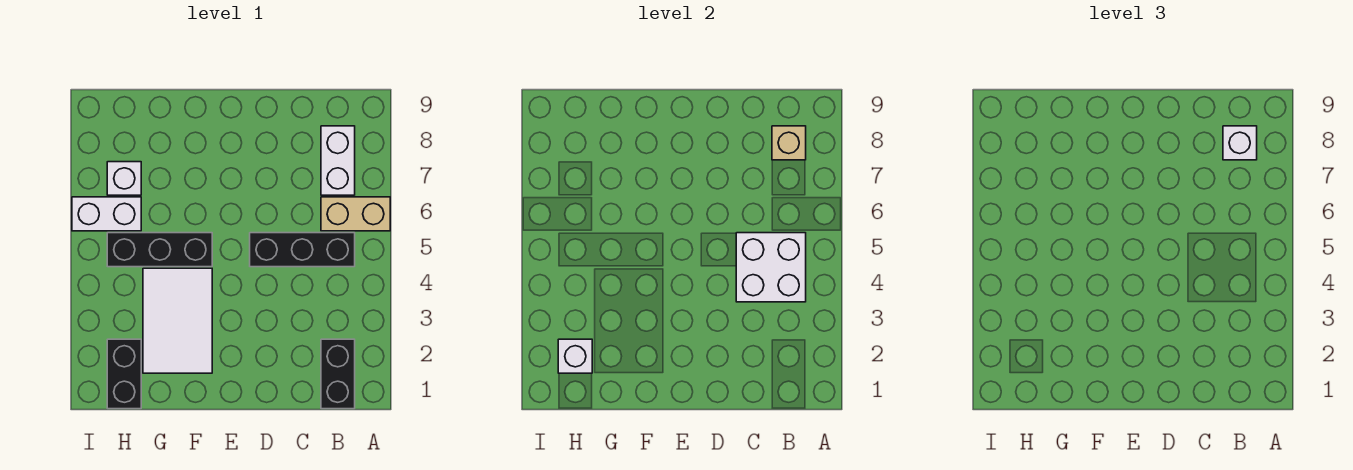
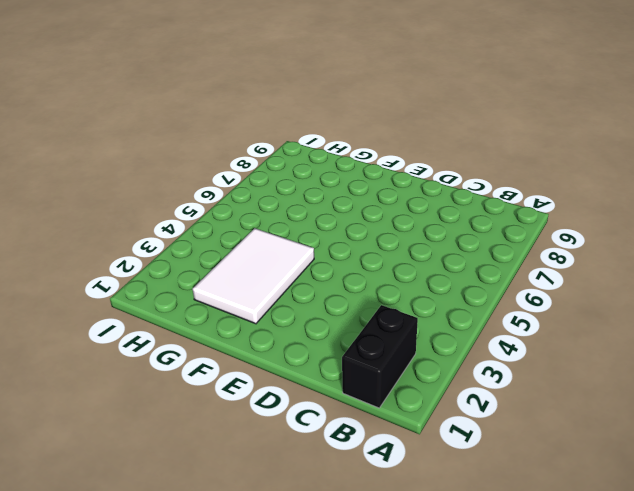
none -> tan 1x2 brick [321,197,390,231]
none -> black 1x3 brick [250,233,355,267]
none -> white 1x2 brick [321,126,355,195]

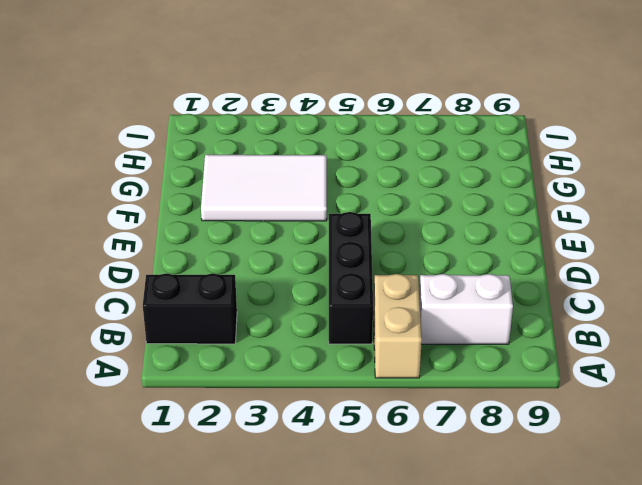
none -> black 1x3 brick [107,233,212,267]
none -> black 1x2 brick [107,339,141,409]
none -> white 1x2 brick [72,197,141,231]

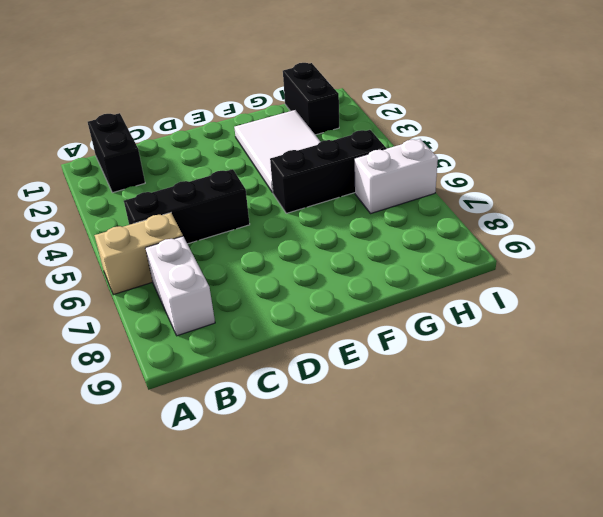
none -> white 1x1 brick [107,162,141,195]
none -> white 2x2 brick [736,233,806,302]
none -> tan 1x1 brick [772,126,806,160]

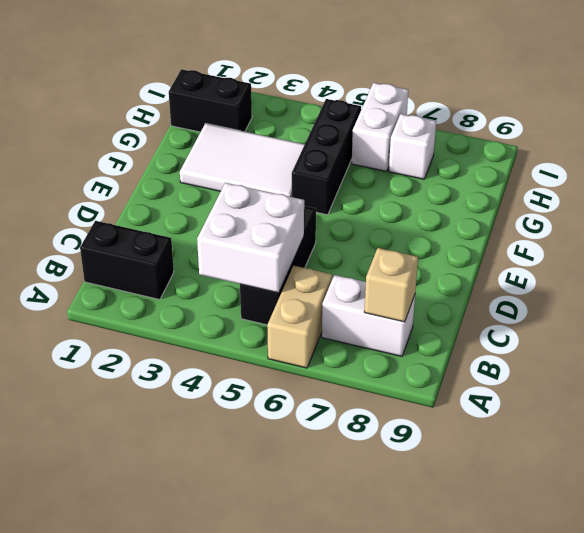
none -> white 1x1 brick [558,339,592,373]
none -> white 1x1 brick [1223,126,1257,160]

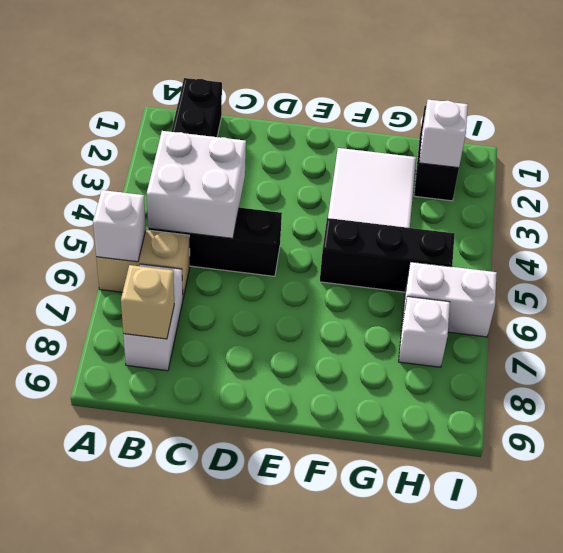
white 1x1 brick [93,190,146,262] -> white 1x1 brick moved to [1223,126,1257,160]

